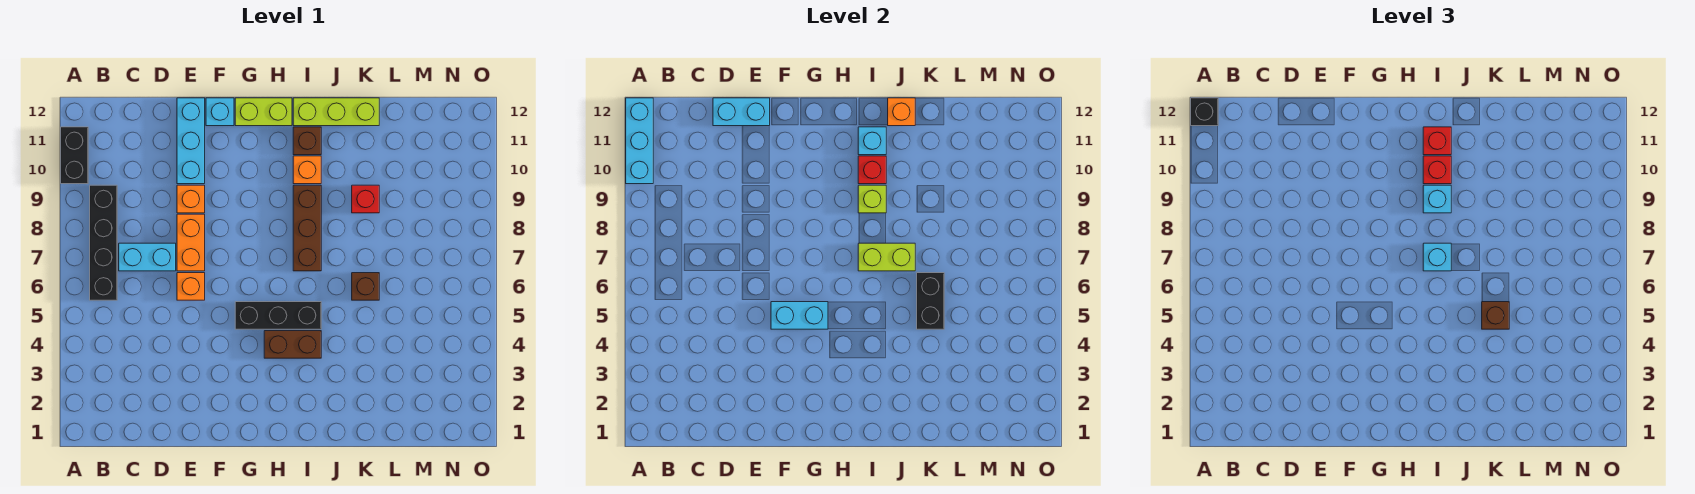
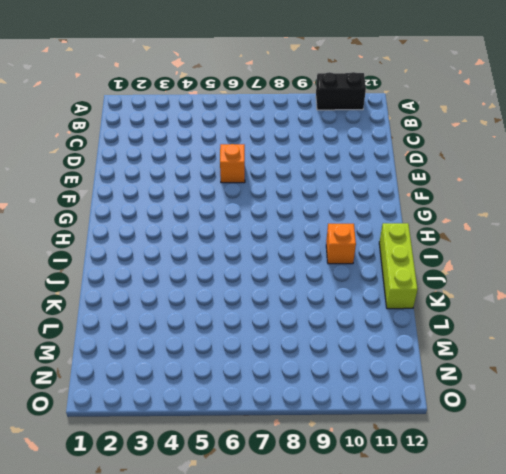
none -> black 1x4 brick [90,185,117,300]
none -> cyan 1x2 brick [119,243,176,271]
none -> orange 1x2 brick [177,214,205,271]
none -> orange 1x1 brick [177,185,205,213]

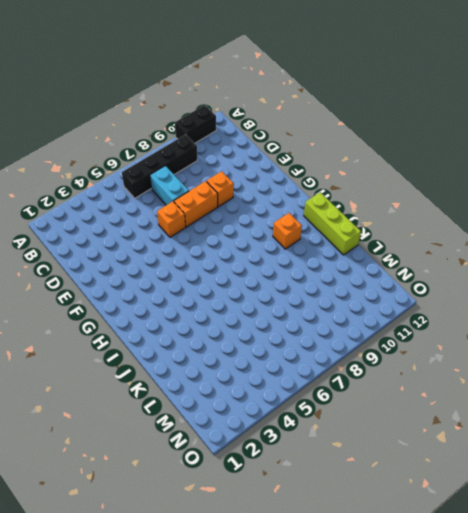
none -> cyan 1x3 brick [177,98,205,184]
none -> cyan 1x1 brick [206,98,234,126]
none -> black 1x3 brick [235,302,321,329]
none -> lime 1x2 brick [235,98,292,126]

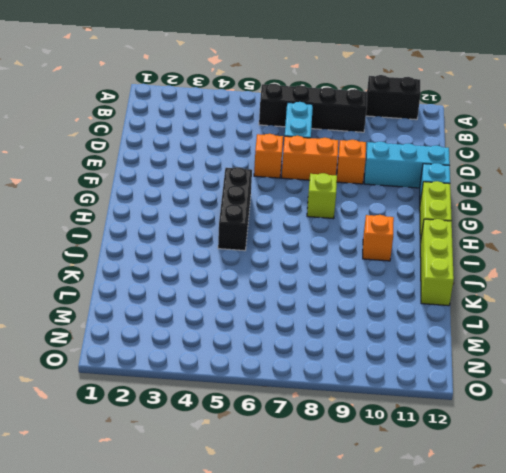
lime 1x1 brick [307,173,337,219] -> lime 1x1 brick moved to [858,185,886,213]
none -> brown 1x2 brick [264,331,321,358]
none -> brown 1x3 brick [293,185,321,271]
none -> brown 1x1 brick [293,127,321,155]
none -> brown 1x1 brick [352,273,379,300]

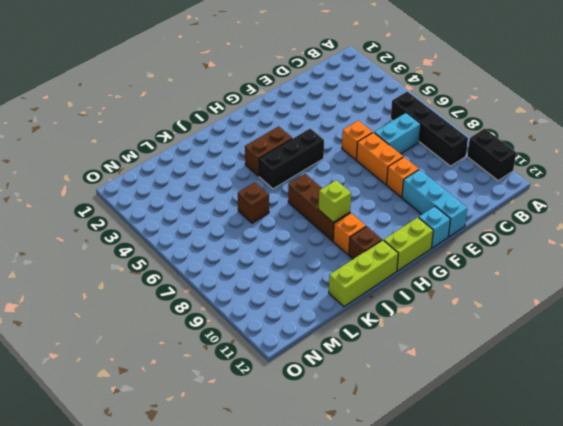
none -> red 1x1 brick [352,185,379,213]
none -> cyan 1x3 brick [626,98,653,184]
none -> cyan 1x2 brick [713,98,770,126]
none -> cyan 1x2 brick [771,302,828,329]

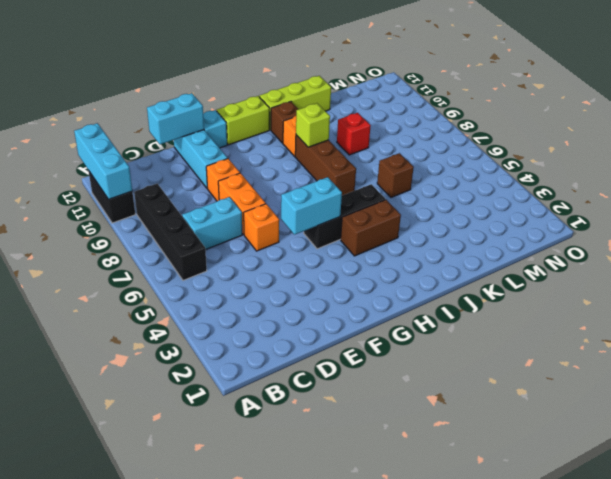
none -> lime 1x2 brick [858,243,915,271]
none -> red 1x1 brick [858,156,886,184]
none -> cyan 1x1 brick [858,127,886,155]
none -> orange 1x1 brick [888,98,915,126]

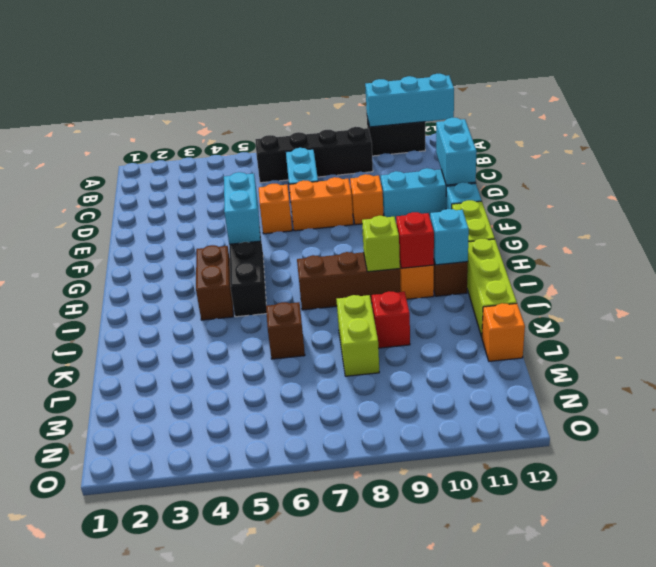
lime 1x2 brick [337,295,379,376] -> lime 1x2 brick moved to [858,243,915,271]
orange 1x1 brick [482,303,525,361] -> orange 1x1 brick moved to [888,98,915,126]
none -> black 1x2 brick [917,273,944,329]
none -> black 1x1 brick [1191,98,1218,126]
none -> cyan 1x1 brick [1423,243,1451,271]
none -> cyan 1x1 brick [1423,185,1451,213]

